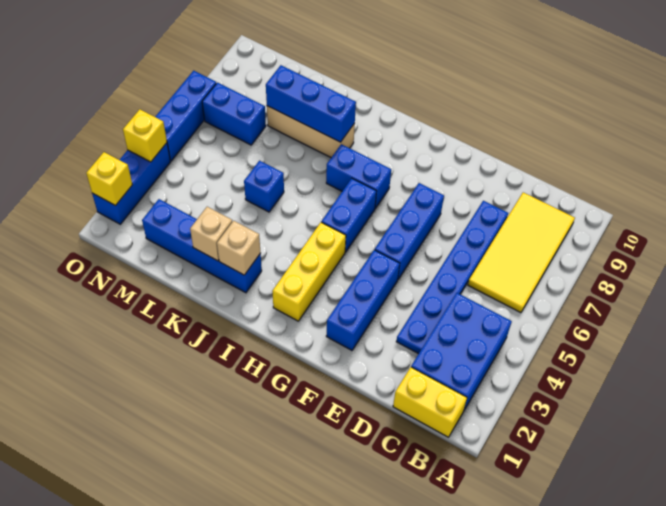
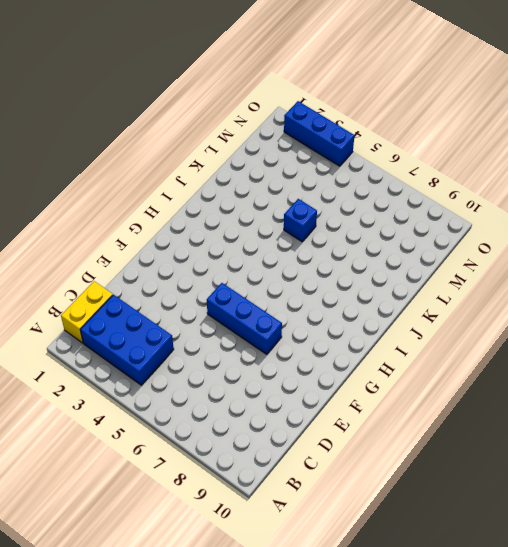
none -> yellow 2x4 tile [468,192,575,313]
none -> blue 1x6 plate [396,201,508,354]
none -> blue 1x3 brick [326,250,400,350]

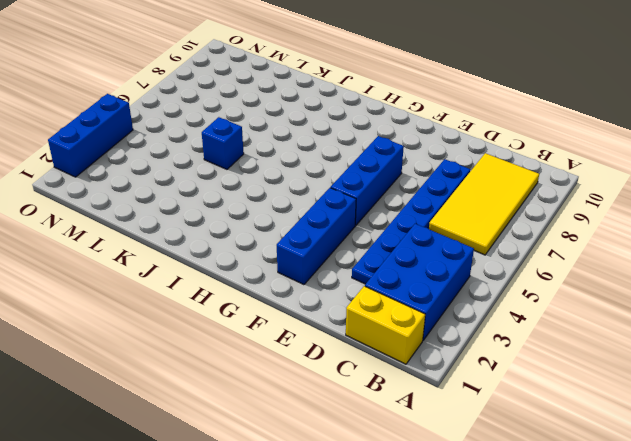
none -> yellow 1x3 brick [272,222,346,321]
none -> blue 1x2 brick [321,178,377,252]
none -> blue 1x2 brick [326,144,391,208]

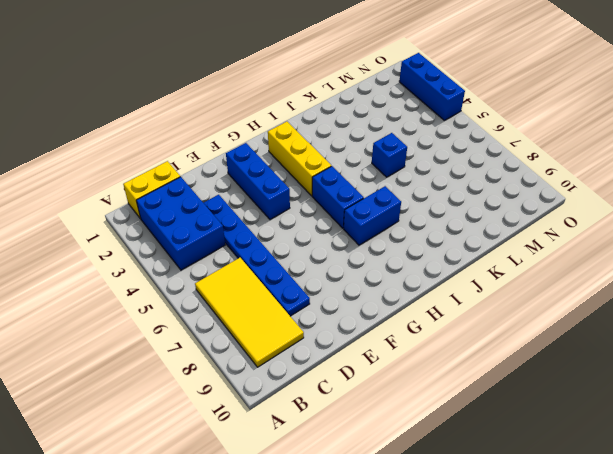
none -> blue 1x3 brick [375,183,444,279]
none -> blue 1x4 brick [142,199,262,293]
none -> tan 1x3 brick [267,106,355,157]

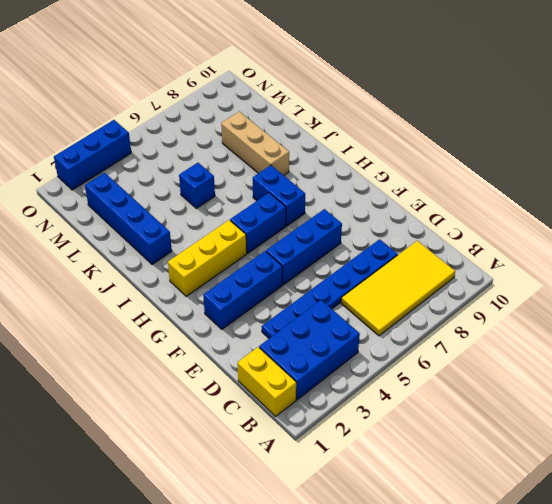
none -> blue 1x2 brick [202,83,266,145]
none -> blue 1x3 brick [155,71,216,161]
none -> tan 1x1 brick [217,221,260,275]

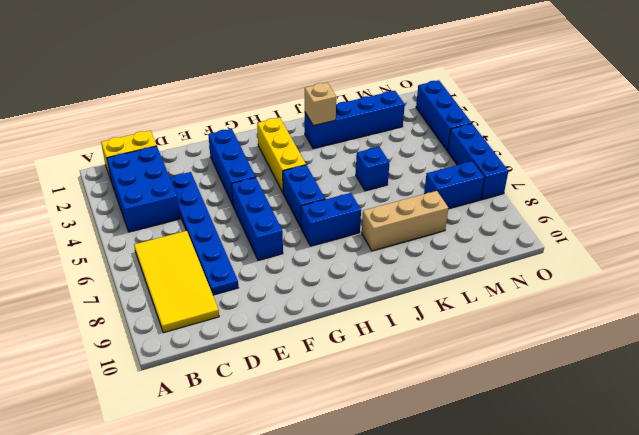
none -> blue 1x3 brick [266,65,356,142]
none -> tan 1x1 brick [190,207,232,261]
none -> yellow 1x1 brick [86,152,132,206]

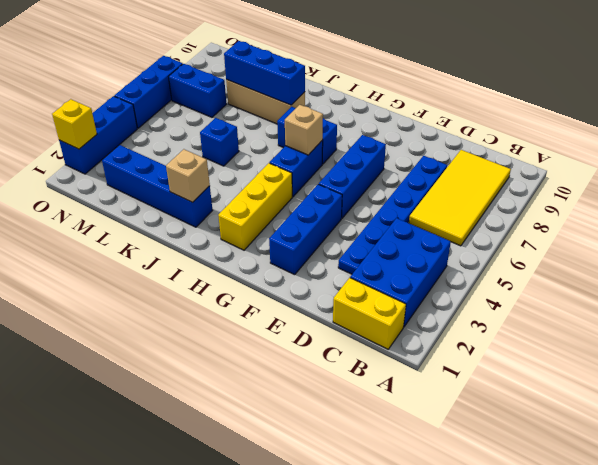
tan 1x1 brick [285,105,323,155] -> tan 1x1 brick moved to [190,207,232,261]
none -> yellow 1x1 brick [123,109,167,162]

